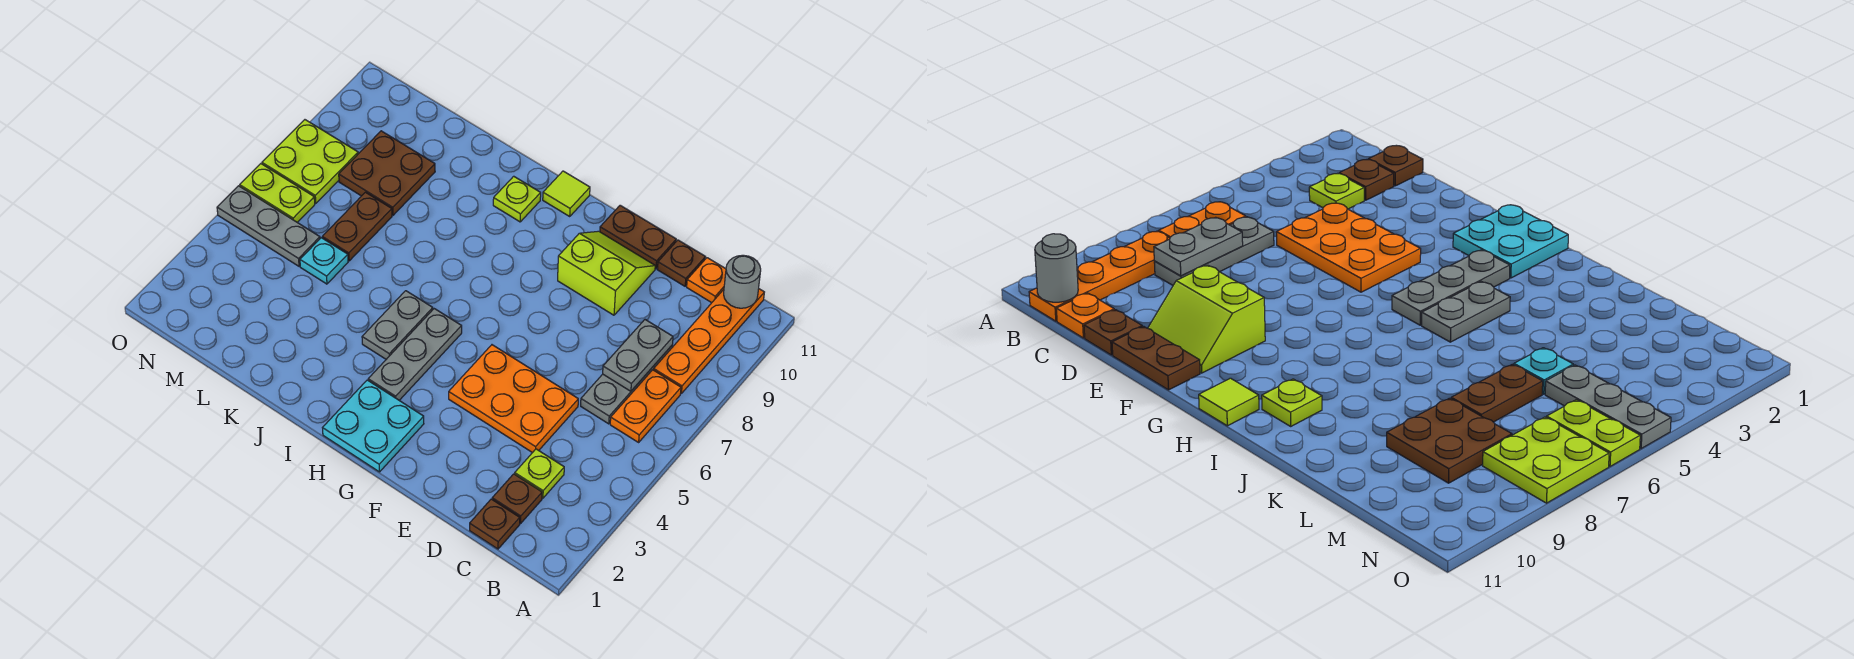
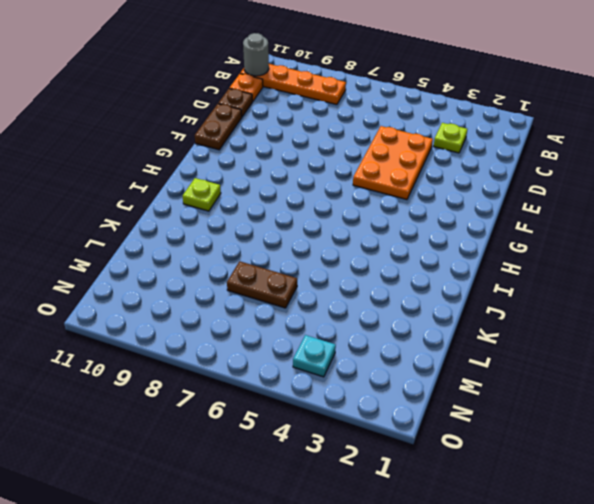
cyan 1x1 plate [293,335,336,377] -> cyan 1x1 plate moved to [300,238,348,284]
none -> orange 1x2 plate [610,370,681,442]
none -> brown 1x1 plate [470,499,520,549]
none -> brown 1x1 plate [492,474,542,523]

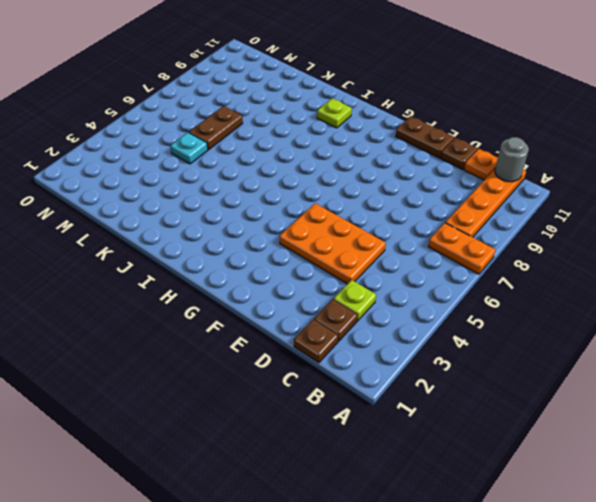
orange 1x2 plate [428,223,495,274] -> orange 1x2 plate turned to [610,370,681,442]
none -> grey 1x3 plate [581,346,672,424]
none -> lime 2x2 slope [558,231,655,315]
none -> cyan 2x2 plate [323,380,424,472]

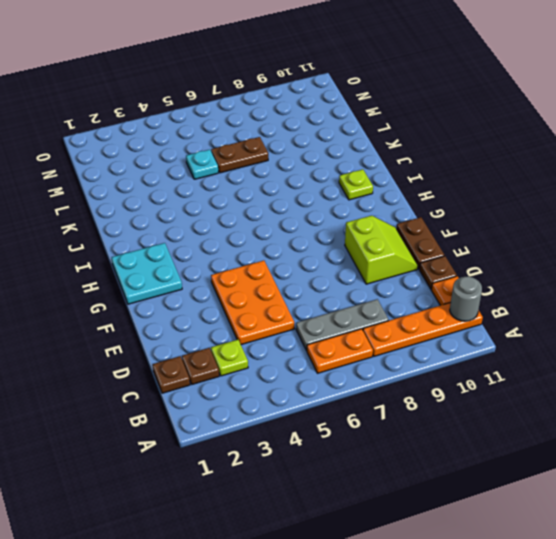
none -> grey 1x3 plate [368,309,462,400]
none -> lime 1x1 tile [543,171,590,216]
none -> grey 1x2 plate [362,291,433,359]

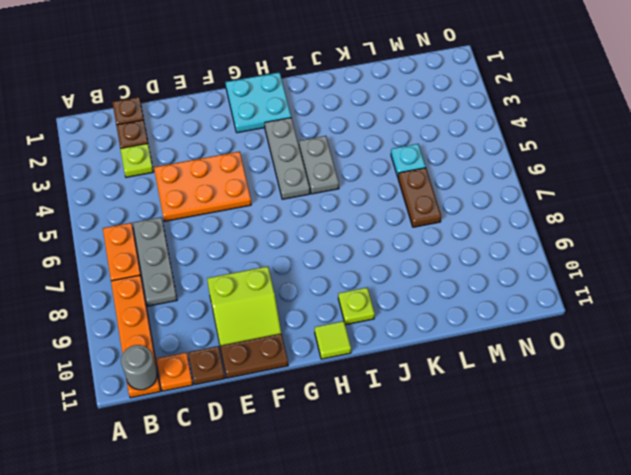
none -> brown 2x2 plate [339,131,435,215]
none -> grey 1x3 plate [217,186,320,266]
none -> lime 1x2 plate [240,164,315,223]

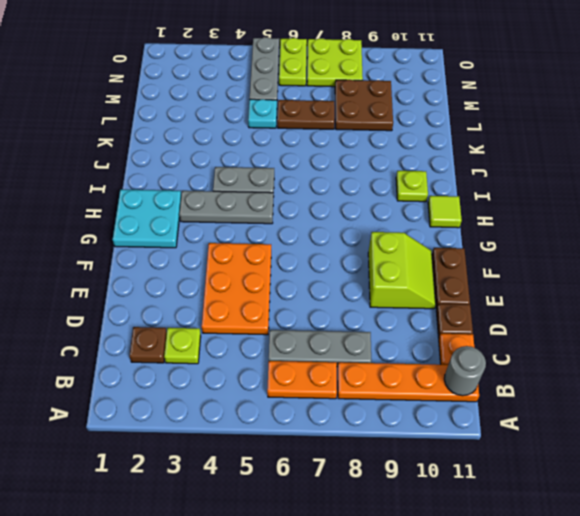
none -> brown 1x1 plate [470,499,520,549]
none -> grey 1x2 plate [603,320,673,391]

